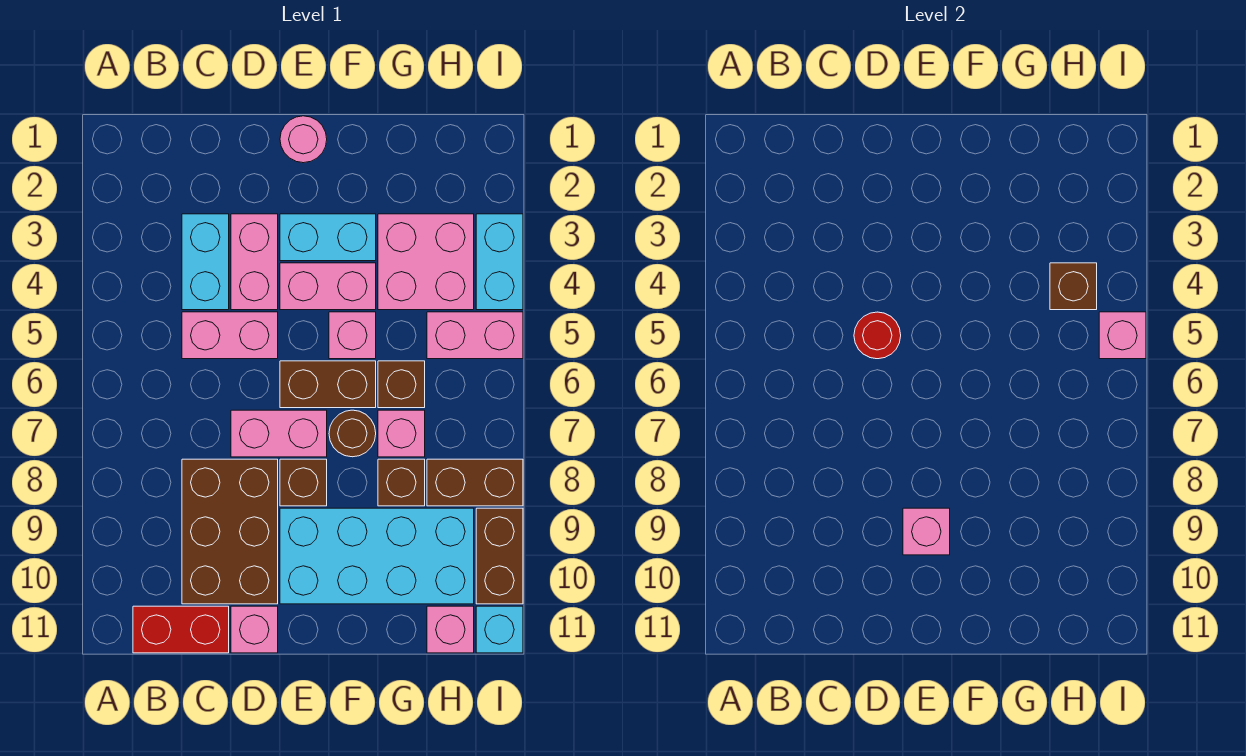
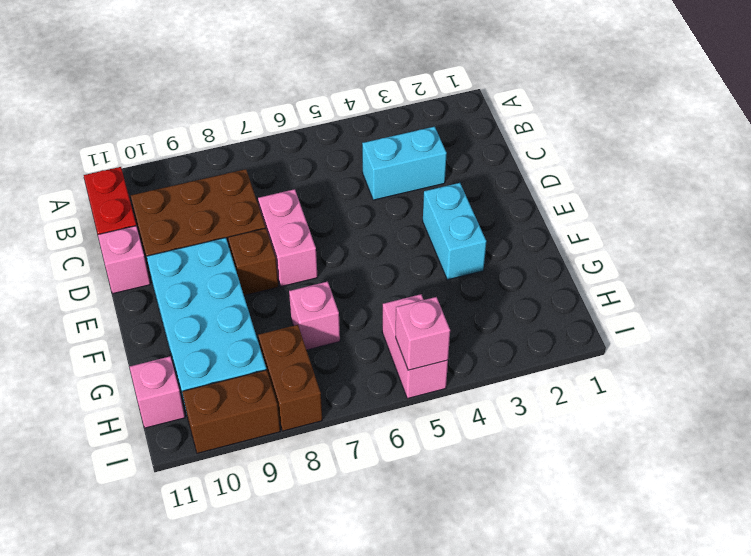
none -> pink 1x2 brick [182,312,278,359]
none -> pink 1x2 brick [231,214,278,310]
none -> pink 1x1 round brick [280,116,327,163]

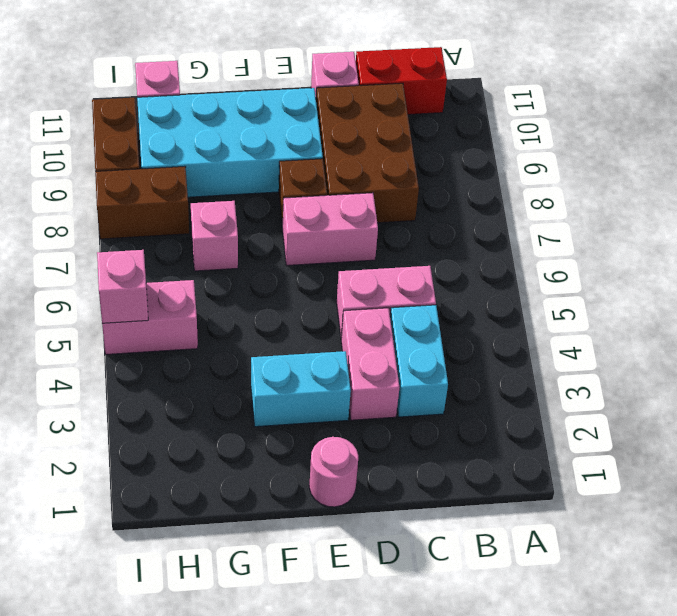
none -> pink 1x2 brick [280,263,376,310]
none -> brown 1x2 brick [280,361,376,408]
none -> pink 1x1 brick [329,312,376,359]

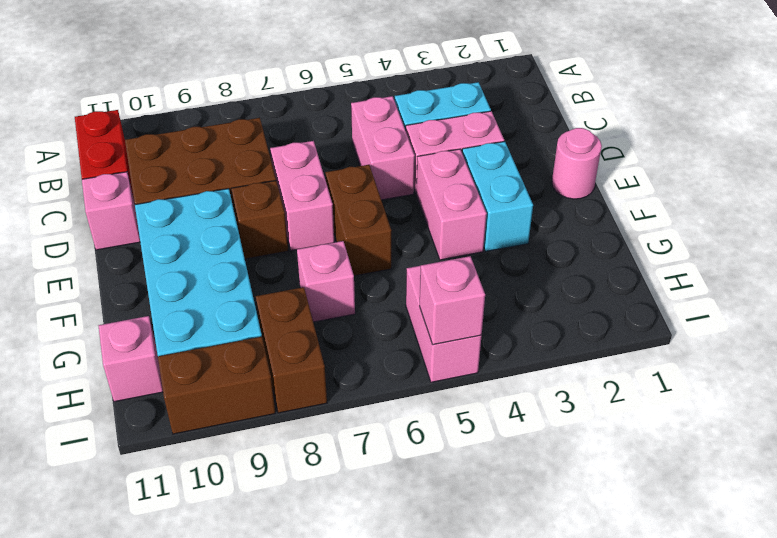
none -> pink 1x1 brick [329,312,376,359]
none -> brown 1x1 round brick [329,410,376,457]
none -> pink 2x2 brick [378,214,474,310]

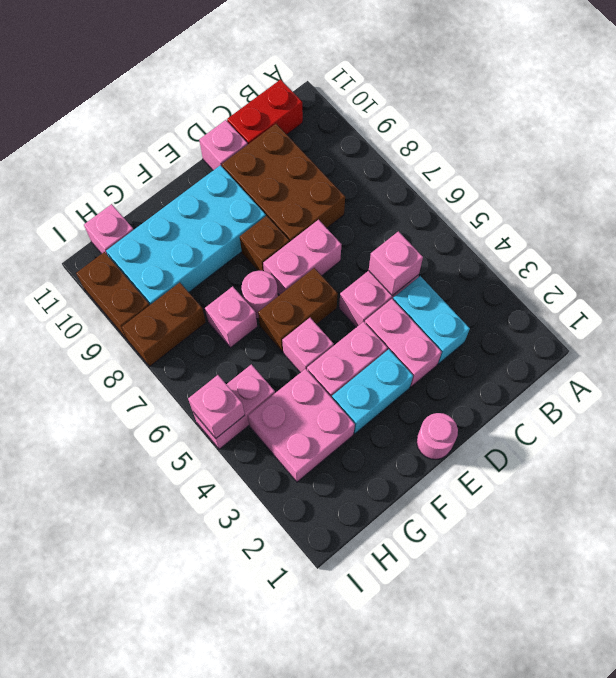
pink 1x1 brick [369,231,423,296] -> pink 1x1 brick moved to [903,508,950,555]
pink 1x1 round brick [241,271,278,319] -> brown 1x1 round brick [329,410,376,457]
none -> brown 1x1 brick [378,361,425,408]
none -> brown 1x1 brick [378,459,425,506]
none -> cyan 1x2 brick [476,214,523,310]

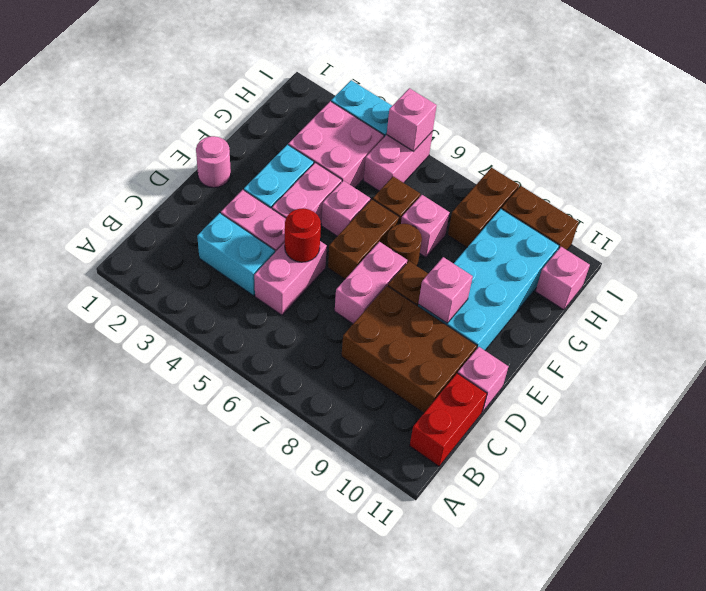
none -> brown 1x1 brick [378,459,425,506]
none -> cyan 1x1 brick [476,606,523,653]
none -> brown 1x1 brick [1050,263,1097,310]

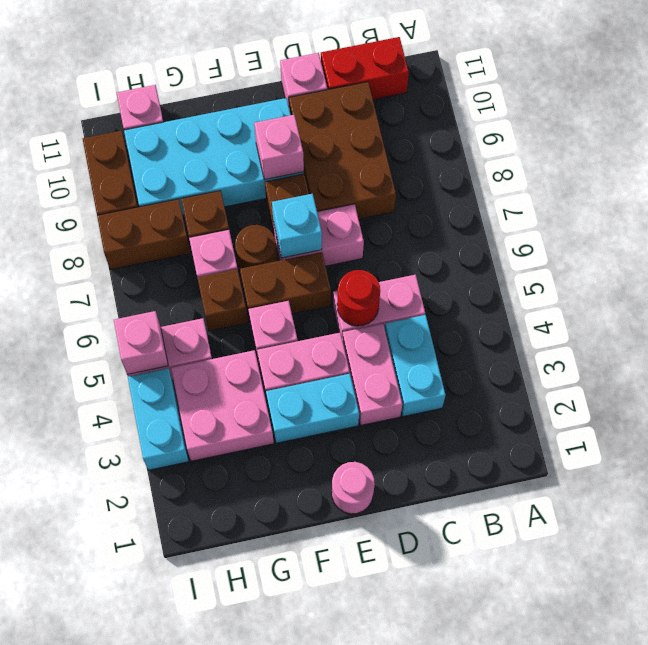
cyan 1x1 brick [272,194,322,258] -> cyan 1x1 brick moved to [476,606,523,653]
none -> brown 1x1 brick [1050,263,1097,310]

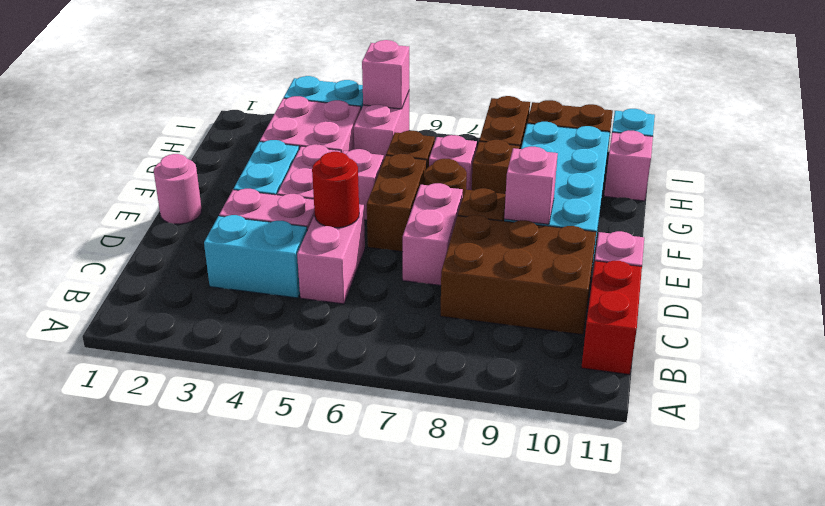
none -> brown 1x1 brick [1050,263,1097,310]

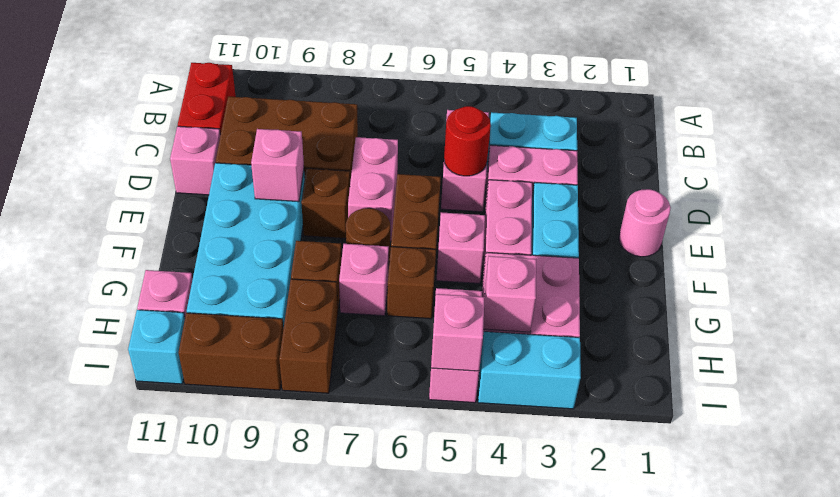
pink 1x1 brick [483,256,536,332] -> brown 1x1 brick [1050,263,1097,310]

